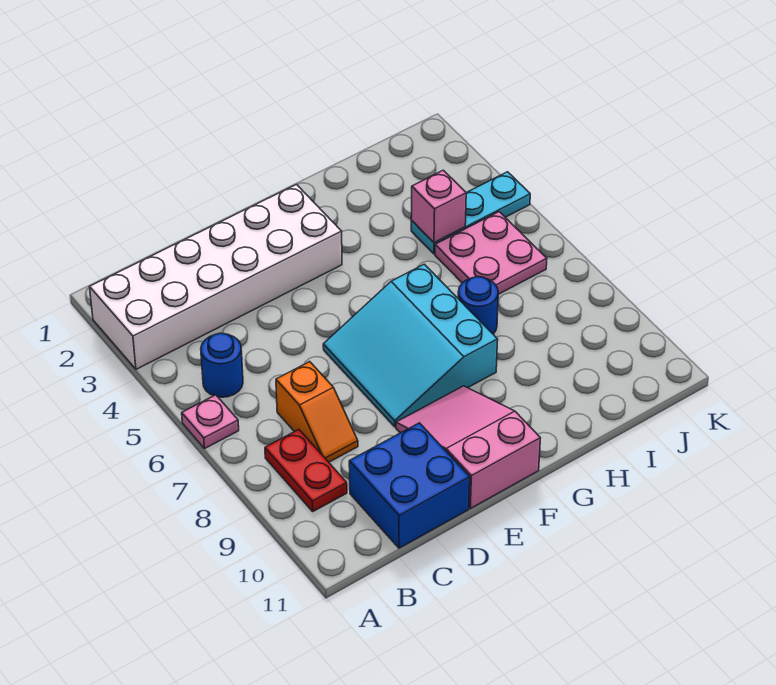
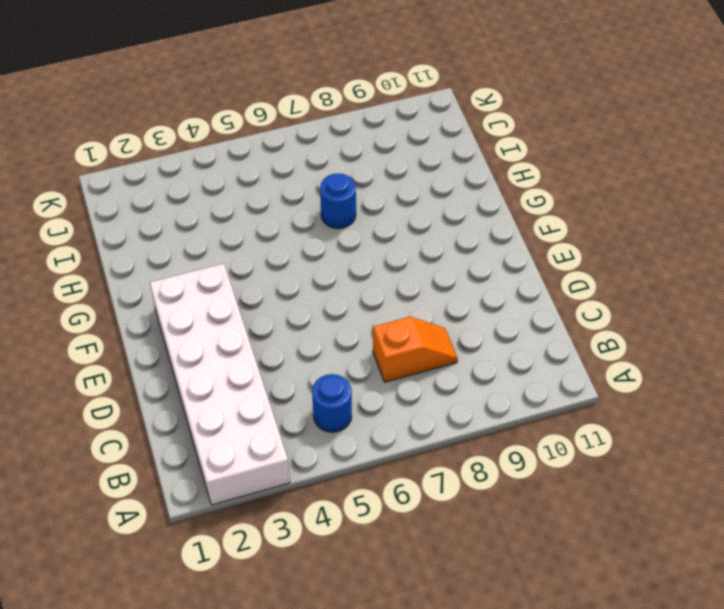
none -> pink 1x1 plate [182,395,239,448]
none -> red 1x2 plate [265,430,347,511]
none -> blue 2x2 brick [349,423,470,548]

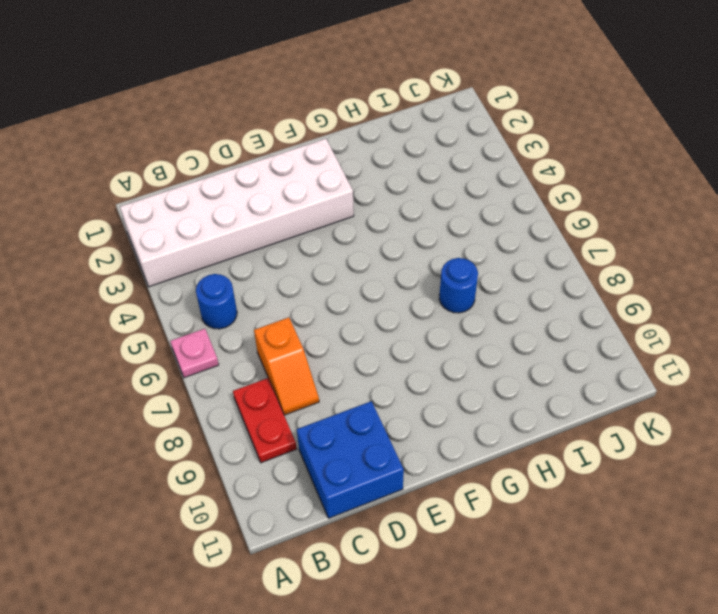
none -> cyan 3x3 slope [323,264,498,427]
none -> pink 2x3 slope [396,386,540,509]
none -> cyan 1x3 plate [411,172,530,254]

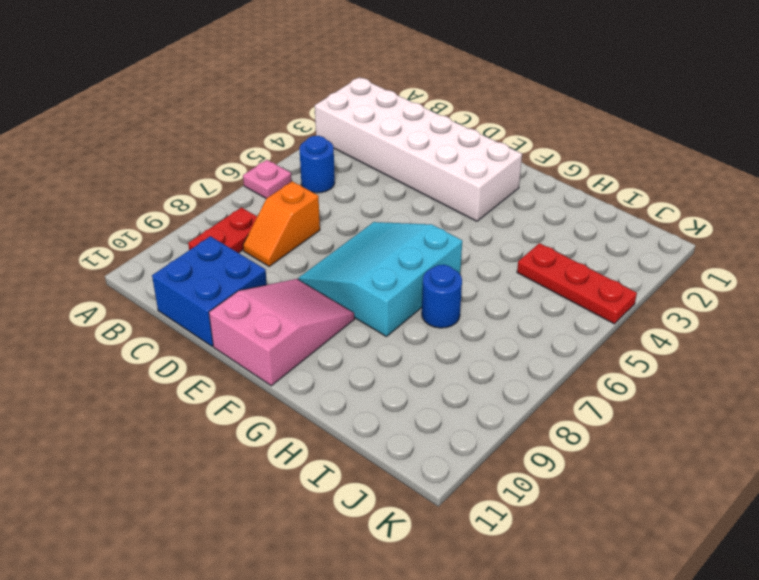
red 1x3 plate [517,243,637,324] -> cyan 1x3 plate [411,172,530,254]
none -> pink 2x2 plate [435,212,547,294]
none -> pink 1x1 brick [411,170,466,243]

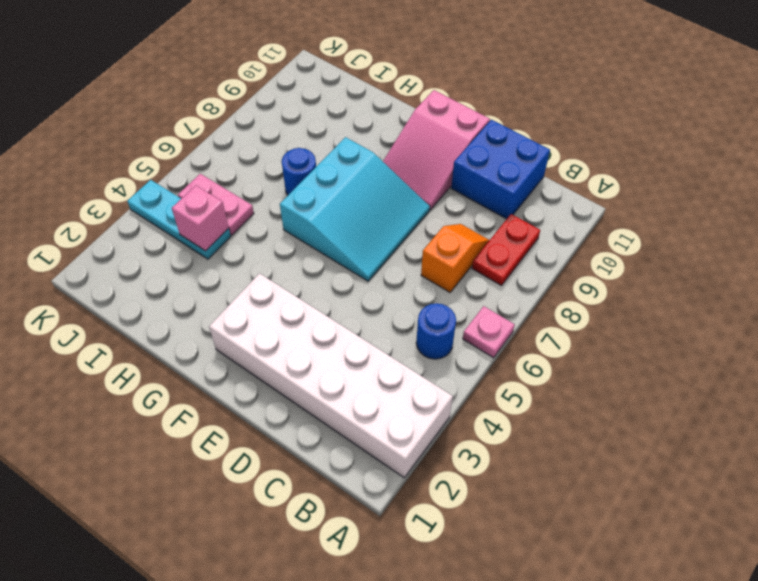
pink 1x2 plate [178,174,254,235] -> pink 2x2 plate [435,212,547,294]

